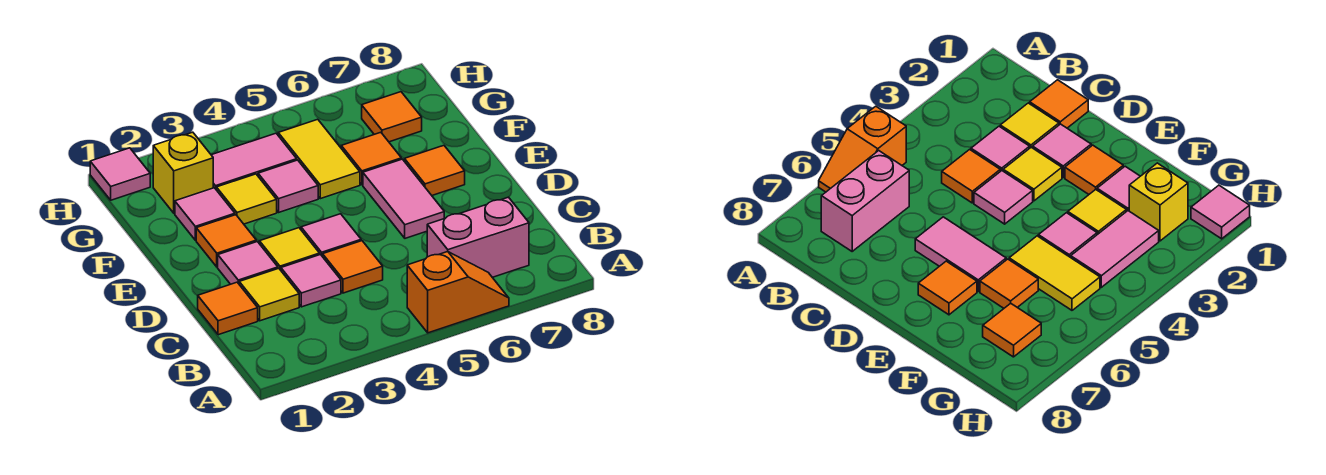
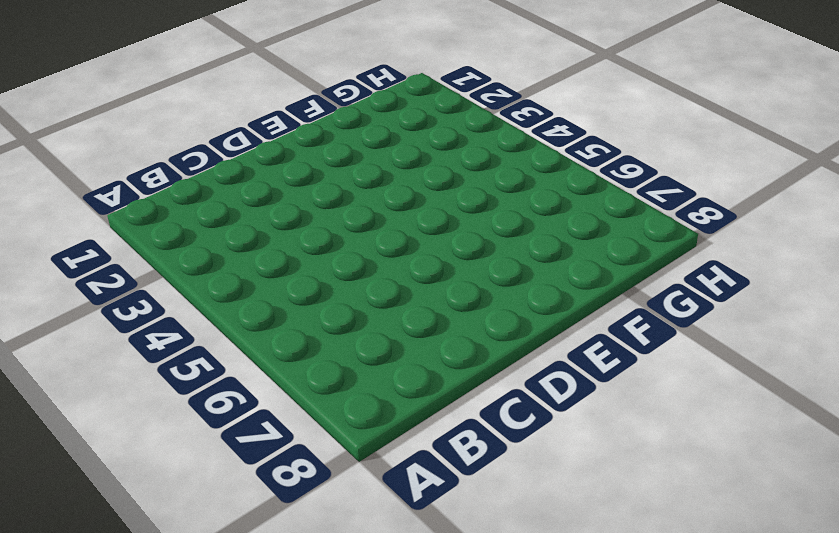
none -> orange 1x2 slope [407,252,509,333]
none -> pink 1x2 brick [427,197,529,277]
none -> orange 1x1 tile [198,282,258,335]

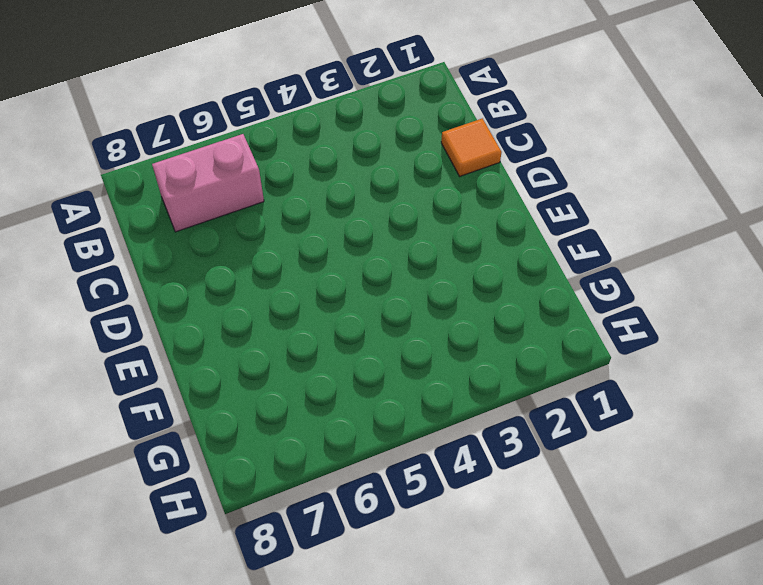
none -> orange 1x2 slope [407,252,509,333]
none -> yellow 1x1 tile [239,268,299,321]
none -> pink 1x1 tile [281,255,341,307]

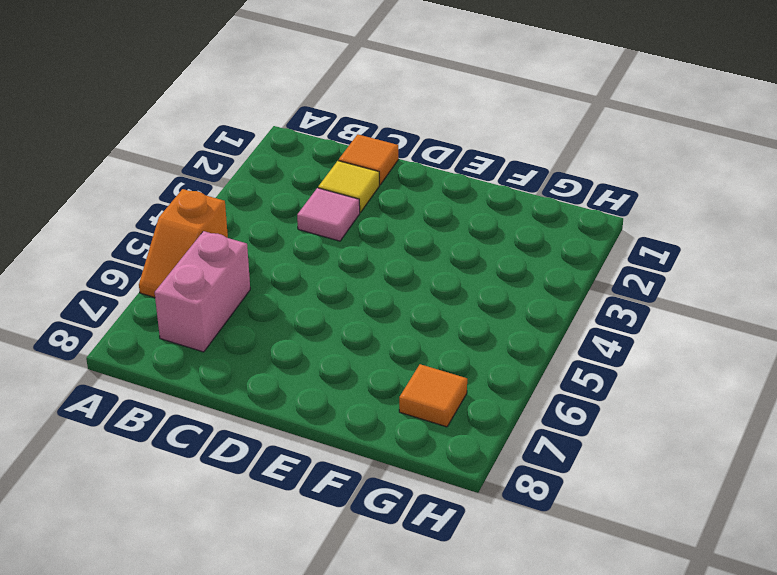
none -> orange 1x1 tile [323,241,383,293]
none -> pink 1x1 tile [218,242,278,284]
none -> yellow 1x1 tile [259,228,320,270]

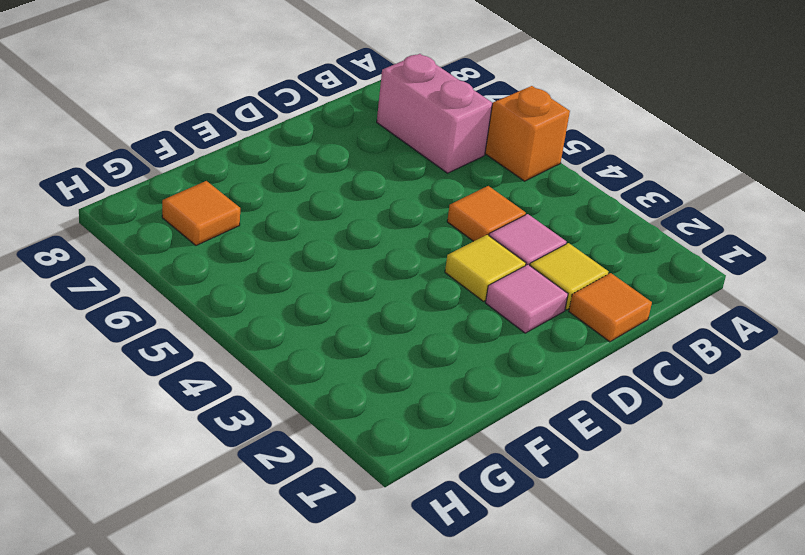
none -> pink 1x1 tile [301,214,361,257]
none -> pink 1x2 tile [363,159,444,238]
none -> orange 1x1 tile [196,215,256,267]

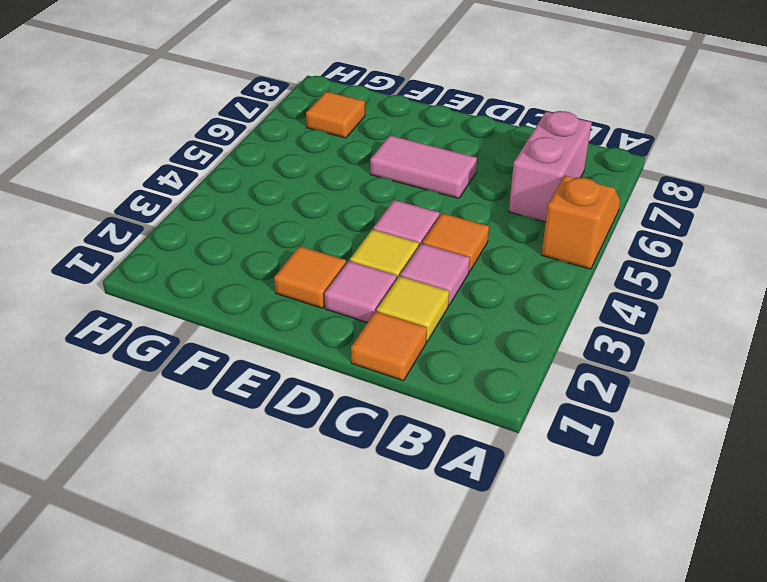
none -> orange 1x1 tile [405,146,465,195]
none -> pink 1x1 tile [175,188,235,240]
none -> yellow 1x1 tile [216,174,277,224]

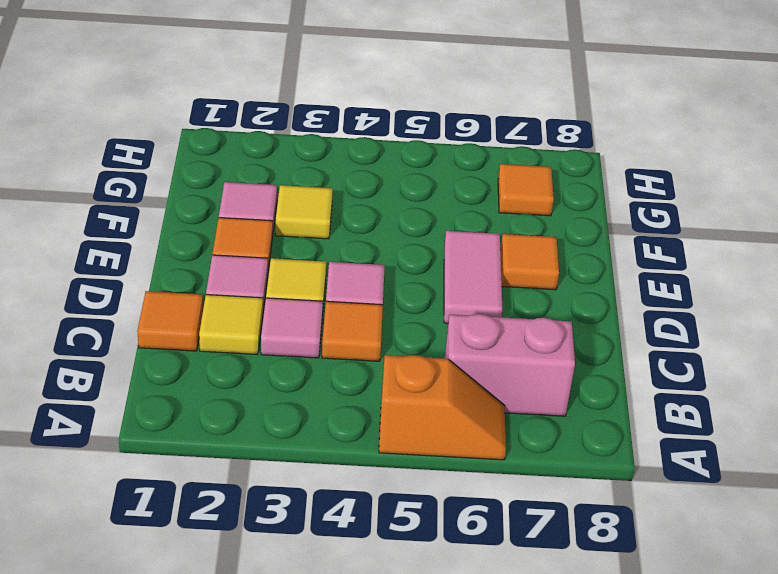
none -> pink 1x1 tile [258,160,318,212]
none -> yellow 1x2 tile [278,119,360,199]
none -> orange 1x1 tile [341,132,401,185]

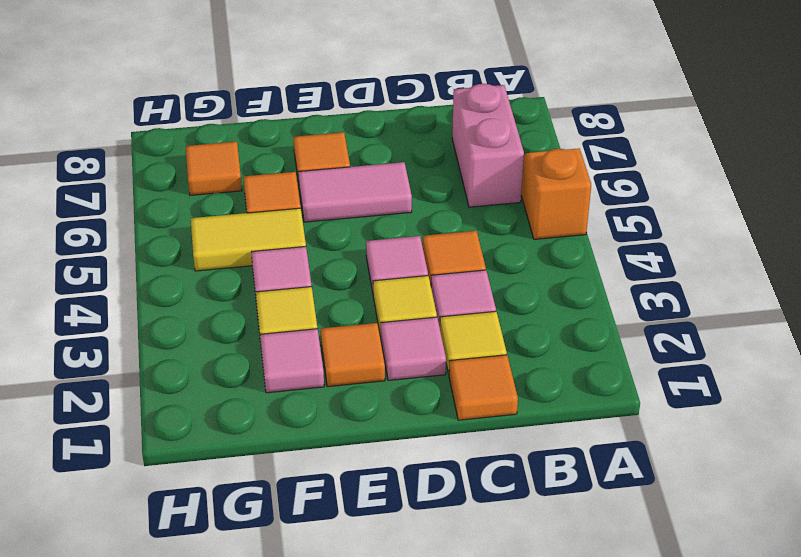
none -> yellow 1x1 brick [153,132,213,213]
none -> pink 1x2 tile [212,133,297,189]
none -> pink 1x1 tile [90,148,150,200]

